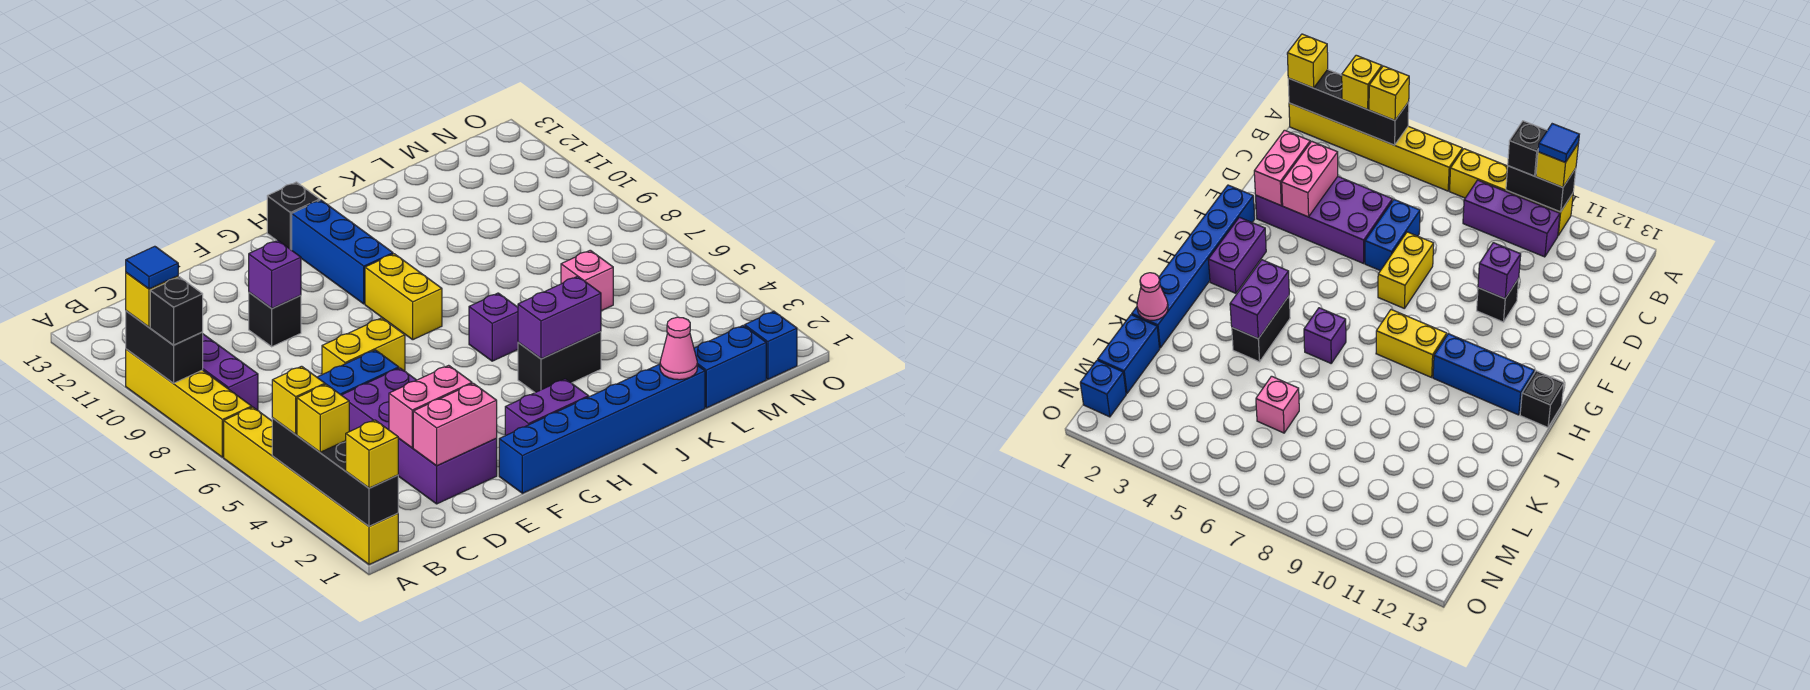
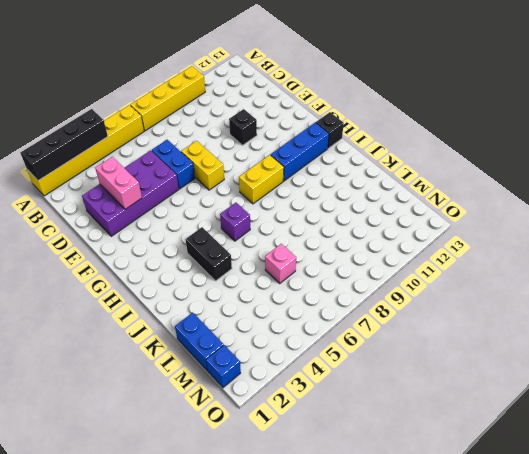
none -> purple 1x3 brick [203,334,258,410]
none -> blue 1x6 brick [499,364,705,493]
none -> purple 1x2 brick [505,379,589,436]
none -> black 1x2 brick [126,311,203,383]

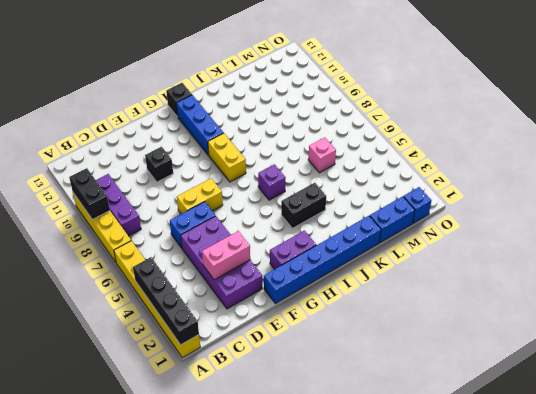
none -> pink 1x2 brick [413,383,497,466]
none -> purple 1x1 brick [249,240,301,308]
none -> purple 1x2 brick [518,276,601,359]
none -> pink 1x1 cone [660,317,697,380]

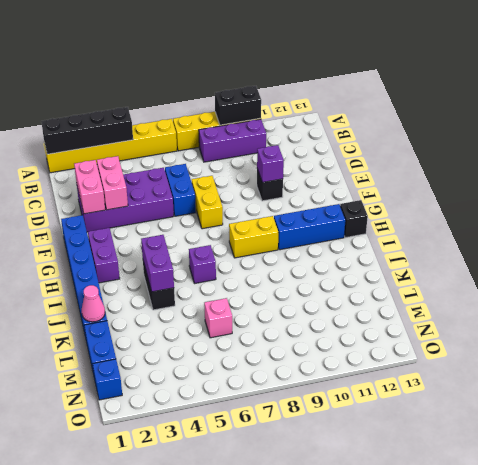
none -> yellow 1x1 brick [346,420,398,488]
none -> yellow 1x1 brick [297,384,349,452]
none -> yellow 1x1 brick [272,366,325,434]
none -> black 1x1 brick [150,277,203,345]

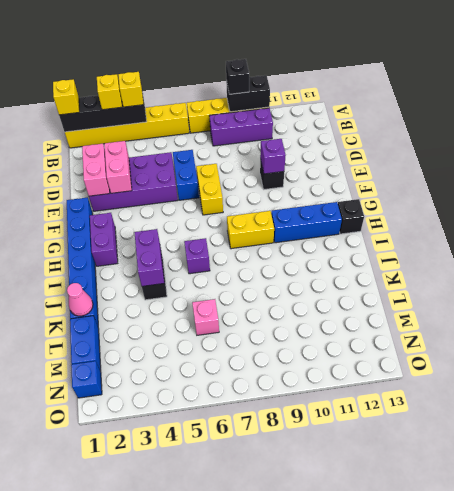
none -> yellow 1x1 brick [126,273,178,327]
none -> blue 1x1 tile [126,246,178,289]

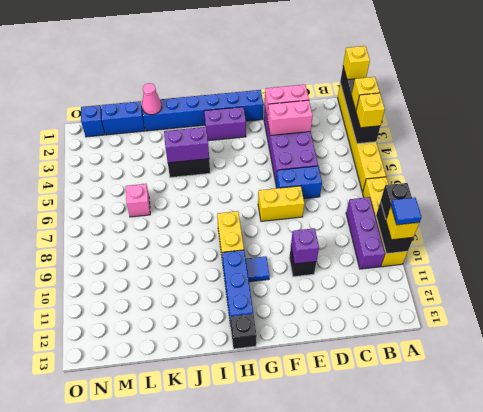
blue 1x1 tile [245,256,270,282] -> none
none -> purple 1x1 brick [469,293,518,361]

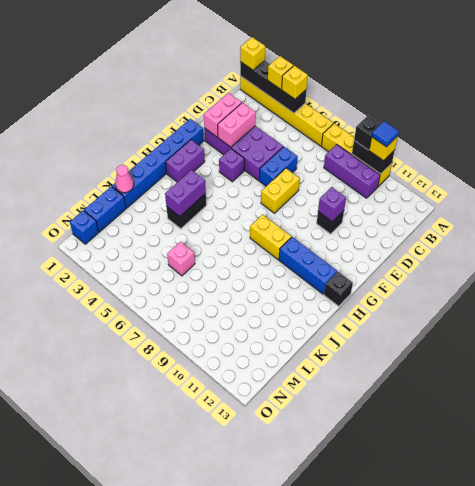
purple 1x1 brick [219,149,244,182] -> purple 1x1 brick moved to [469,293,518,361]

